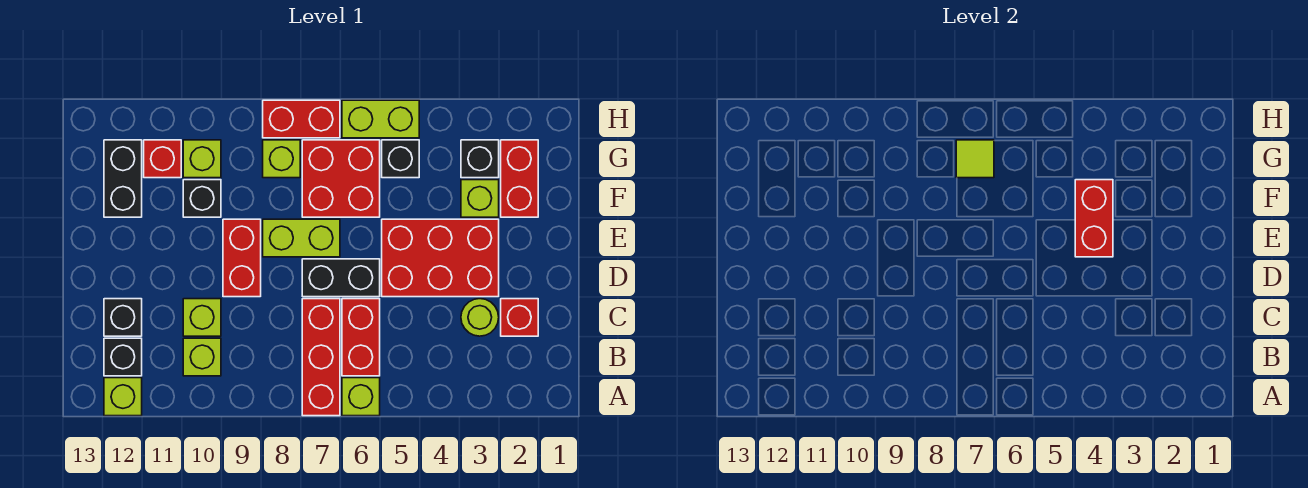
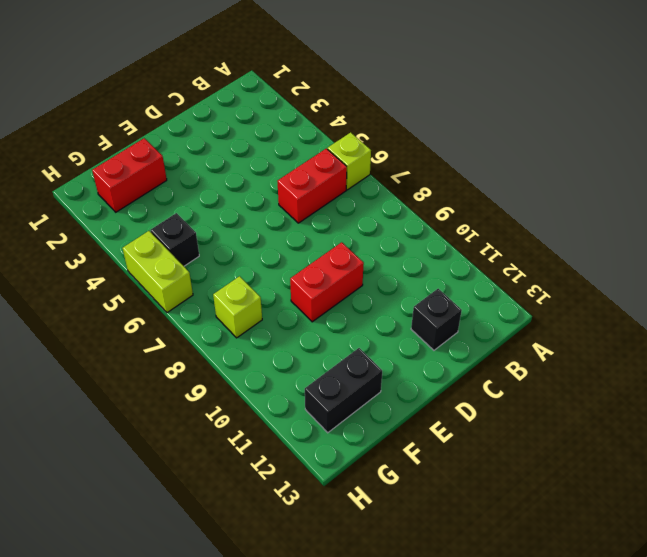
none -> red 1x3 brick [302,299,340,416]
none -> lime 1x1 brick [104,378,142,416]
none -> lime 1x1 brick [183,338,221,376]

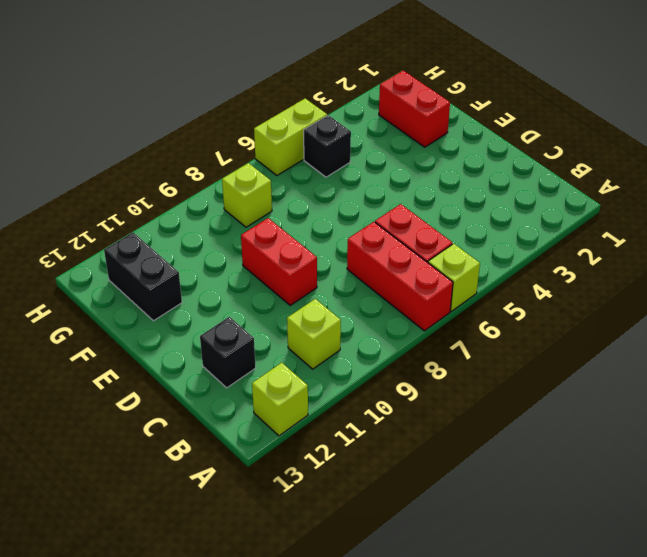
none -> black 1x1 brick [104,338,142,376]
none -> red 1x1 brick [501,299,538,336]
none -> lime 1x1 round brick [461,299,499,336]

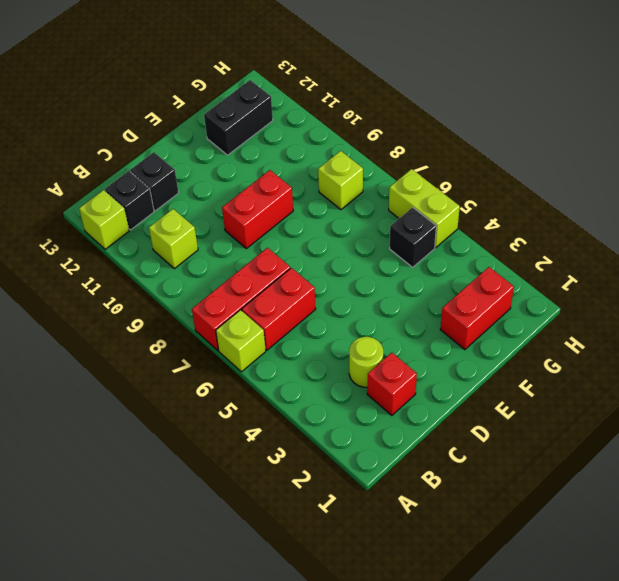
none -> lime 1x1 brick [183,299,221,336]
none -> red 2x3 brick [382,219,499,297]
none -> black 1x2 brick [302,259,380,297]

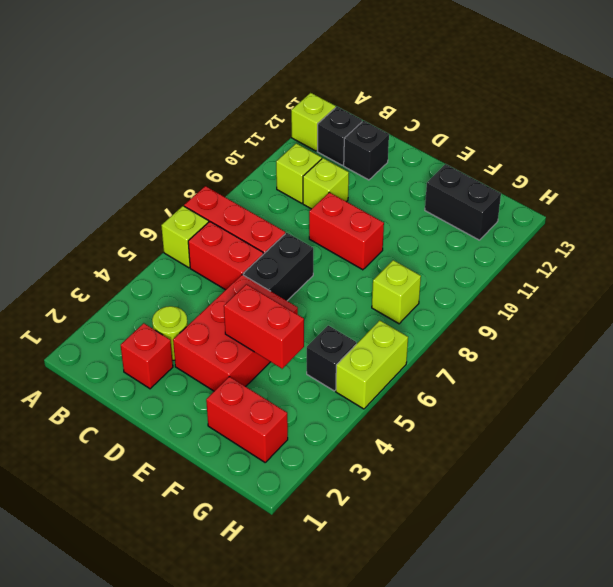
none -> lime 1x2 brick [263,219,340,257]
none -> lime 1x1 brick [461,180,499,217]
none -> red 2x2 brick [302,140,380,217]

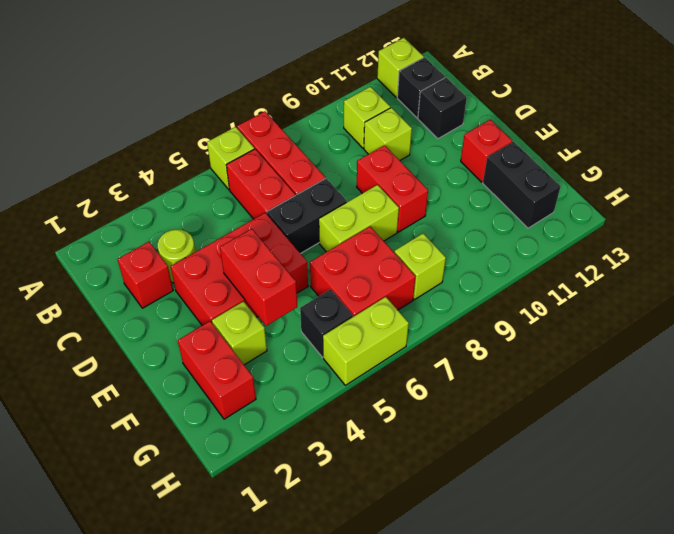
red 1x1 brick [461,120,512,182] -> red 1x1 brick moved to [144,140,181,178]
none -> black 1x1 brick [183,180,221,217]
none -> black 1x1 brick [461,140,499,178]
none -> lime 1x1 brick [183,140,221,178]

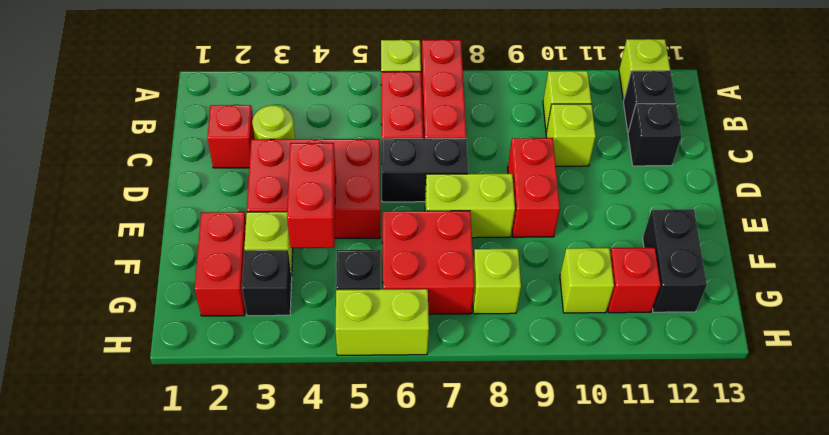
none -> black 1x1 brick [183,180,221,217]
none -> red 1x2 brick [263,100,340,138]
none -> lime 1x1 tile [956,140,994,178]

